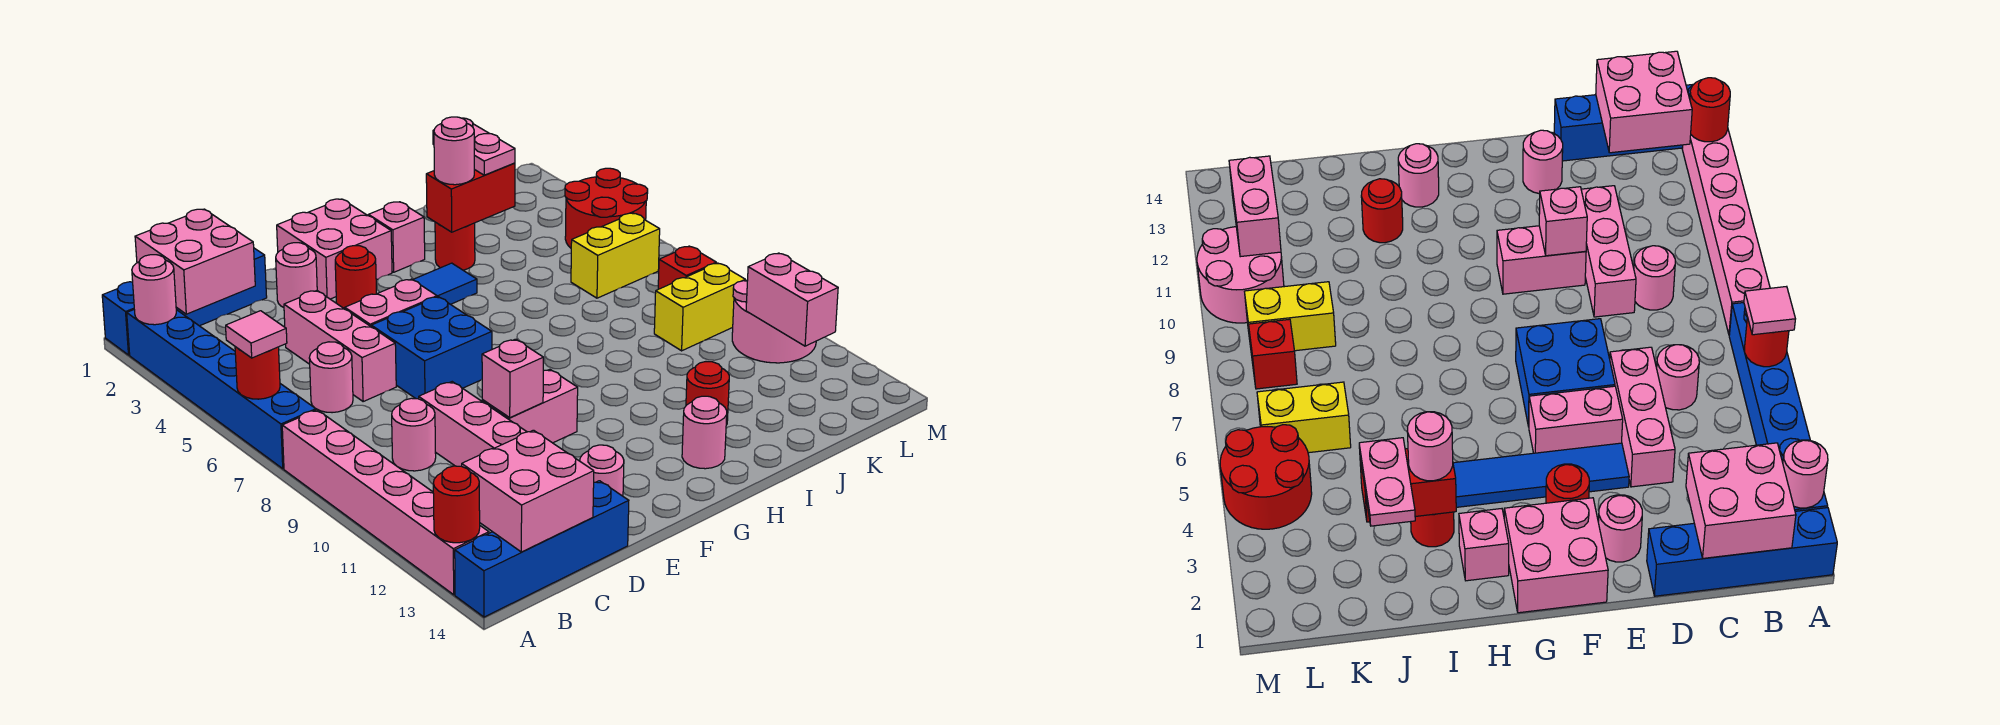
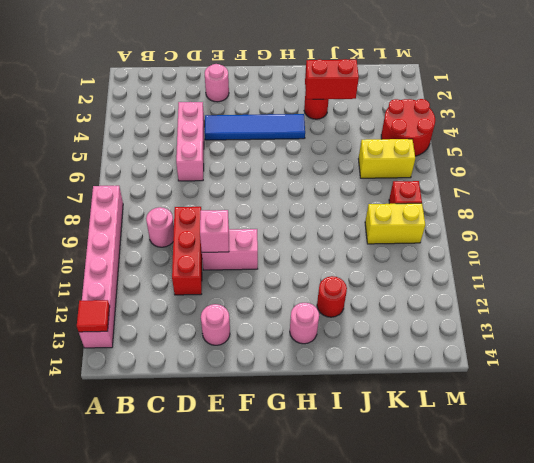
red 1x1 tile [77,300,110,332] -> red 1x1 round brick [433,466,480,543]
red 1x3 brick [172,207,202,295] -> pink 1x3 brick [419,382,527,466]
none -> blue 1x4 brick [102,248,267,355]
none -> blue 1x6 brick [127,310,316,469]
none -> blue 1x4 brick [455,481,629,617]
none -> pink 1x1 round brick [309,342,353,413]

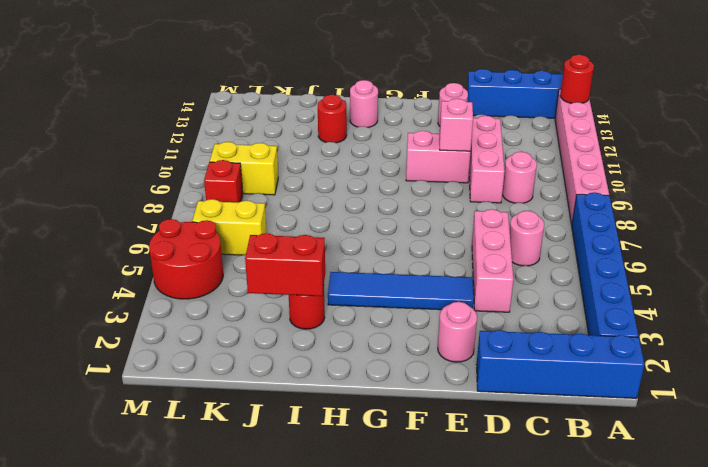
none -> pink 1x2 brick [345,279,437,326]
none -> blue 2x2 brick [371,297,492,399]
none -> pink 2x2 brick [277,199,392,299]
none -> red 1x1 round brick [335,246,376,308]

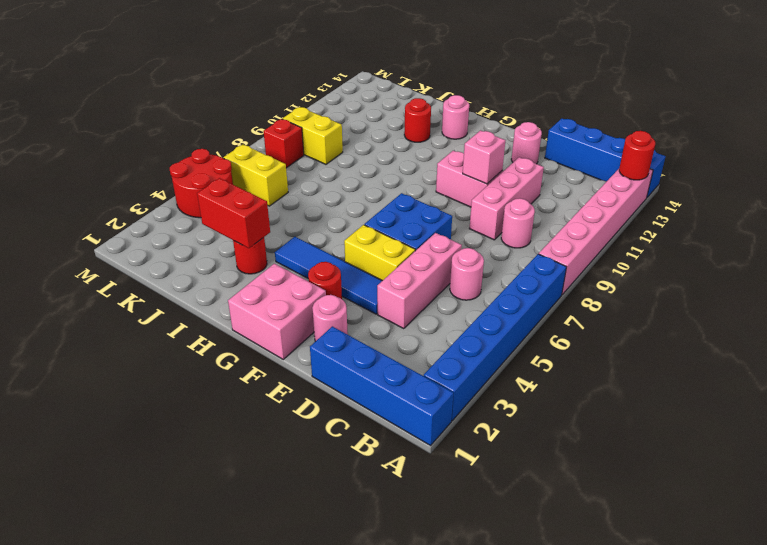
yellow 1x2 brick [344,225,415,281] -> pink 1x2 brick [345,279,437,326]
none -> pink 1x1 brick [368,202,425,272]
none -> pink 2x2 round brick [732,280,816,363]
none -> pink 1x1 round brick [132,255,176,325]
none -> red 1x1 round brick [235,347,280,399]

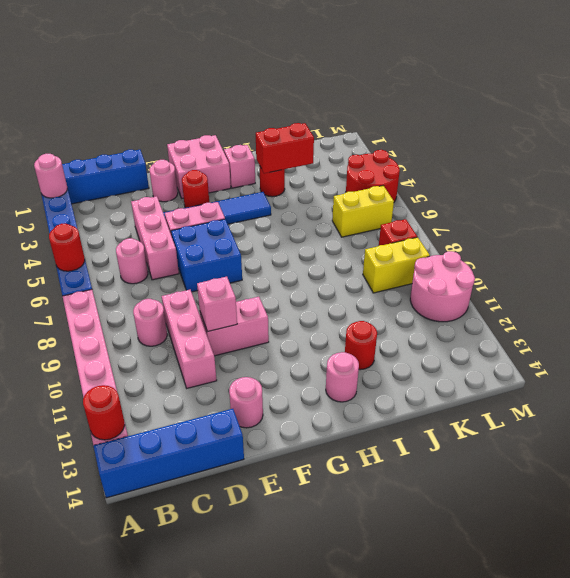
none -> pink 2x2 brick [135,209,255,314]
none -> pink 2x2 brick [462,430,594,552]
none -> pink 1x2 brick [746,253,838,346]
none -> pink 1x1 tile [226,311,287,358]

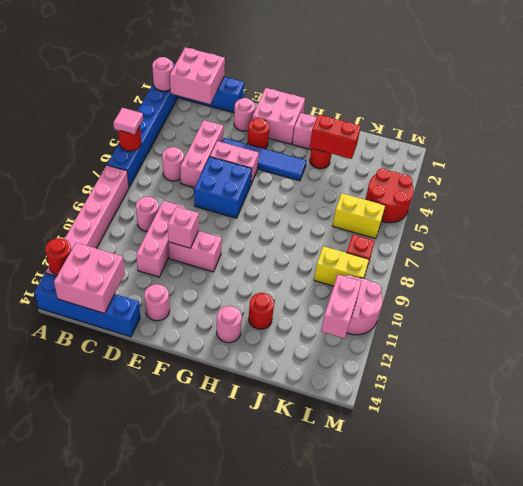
none -> pink 1x1 round brick [434,117,474,185]
none -> pink 1x2 plate [433,118,515,175]

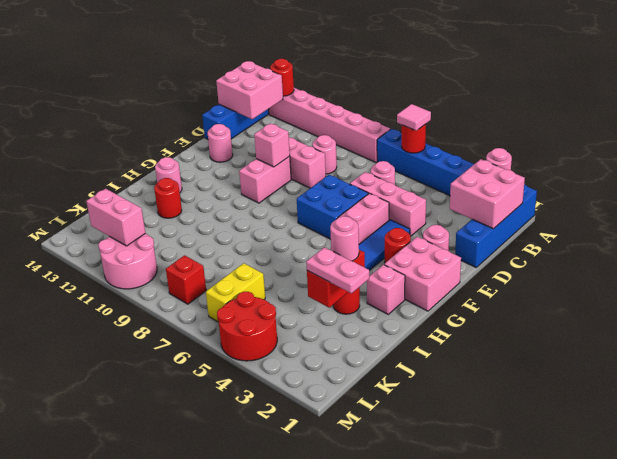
none -> yellow 1x2 brick [654,263,745,351]

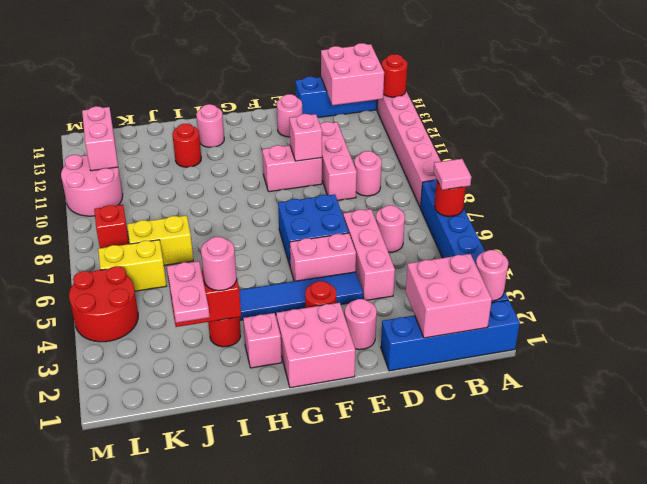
yellow 1x2 brick [127,215,193,265] -> yellow 1x2 brick moved to [654,263,745,351]

